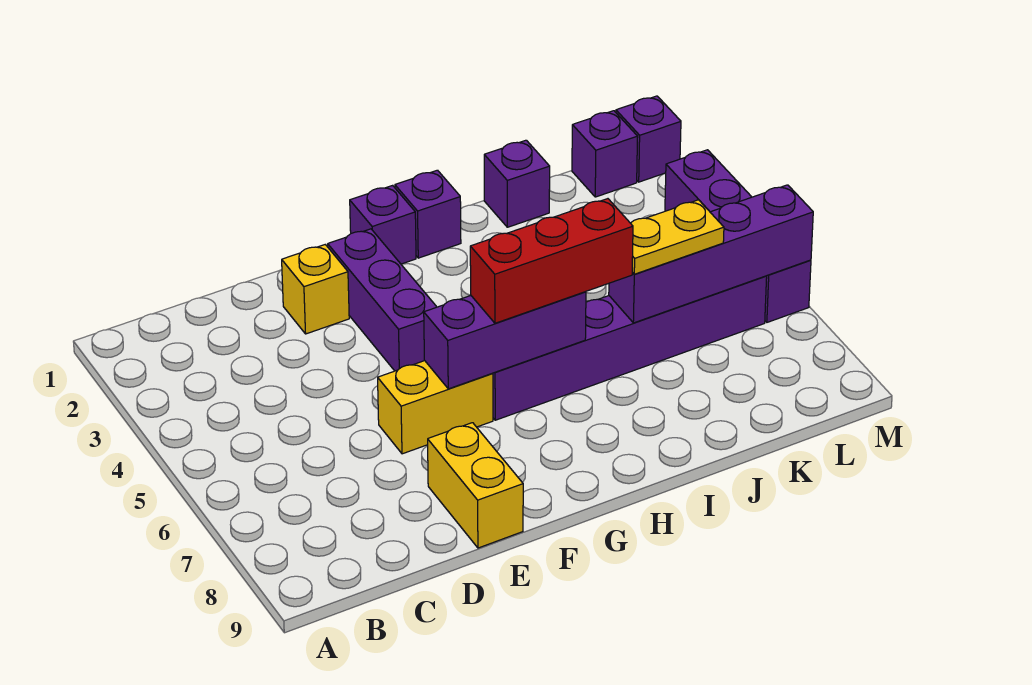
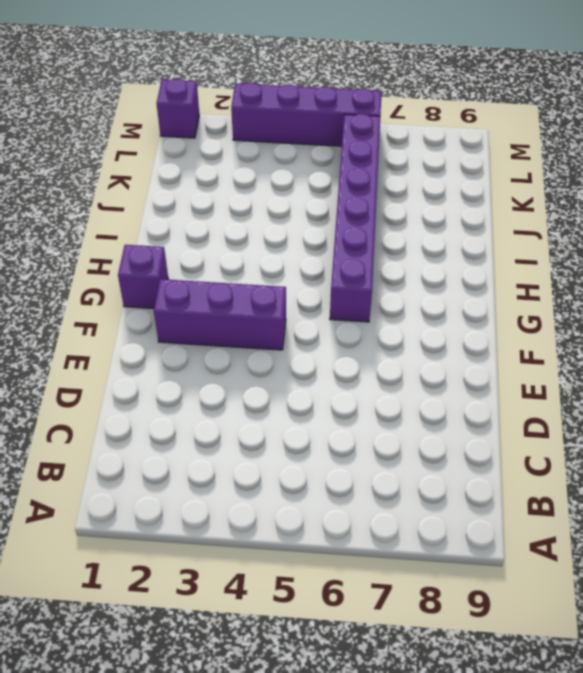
none -> yellow 1x1 brick [282,245,349,334]
none -> yellow 1x2 brick [378,361,493,454]
none -> yellow 1x2 brick [428,423,523,548]

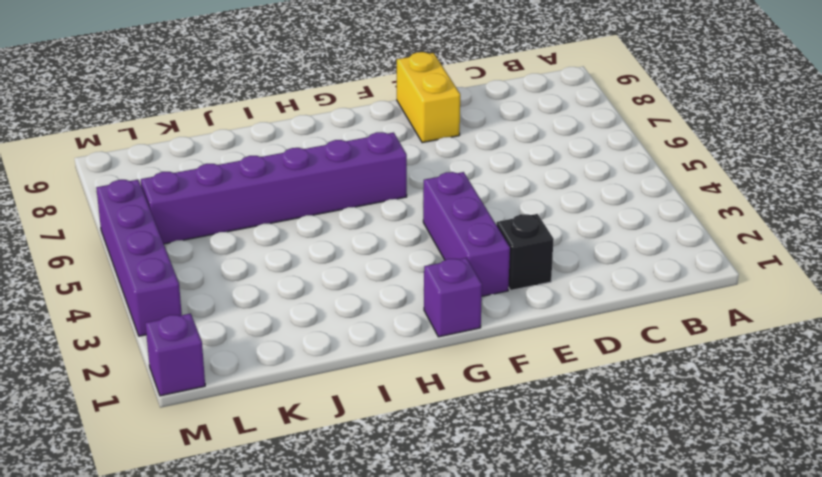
black 1x1 brick [497,214,554,290] -> yellow 1x1 brick [282,245,349,334]
none -> yellow 1x2 brick [378,361,493,454]
none -> purple 1x1 brick [395,170,461,258]
none -> purple 1x1 brick [484,140,550,227]

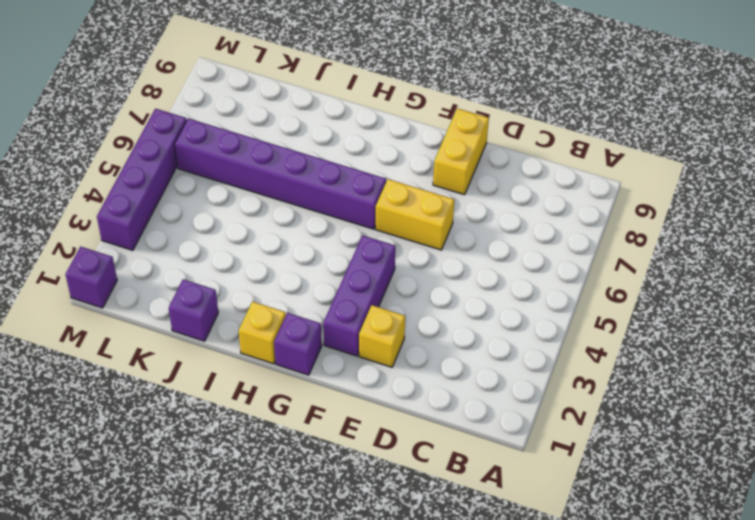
yellow 1x1 brick [239,302,286,364] -> purple 1x1 brick [395,170,461,258]
none -> purple 1x1 brick [572,111,638,197]
none -> purple 1x3 brick [424,292,586,389]
none -> purple 1x4 brick [609,185,813,323]

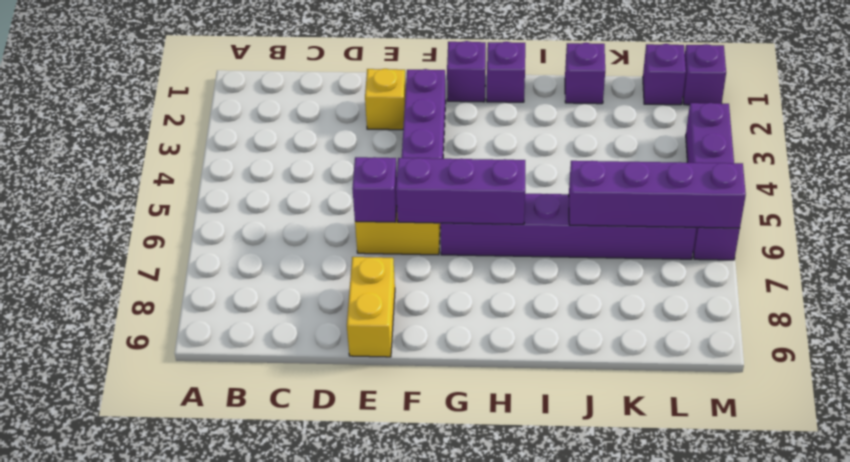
purple 1x1 brick [352,157,397,222] -> none
none -> red 1x3 brick [470,199,633,323]
none -> yellow 1x2 plate [631,200,724,274]

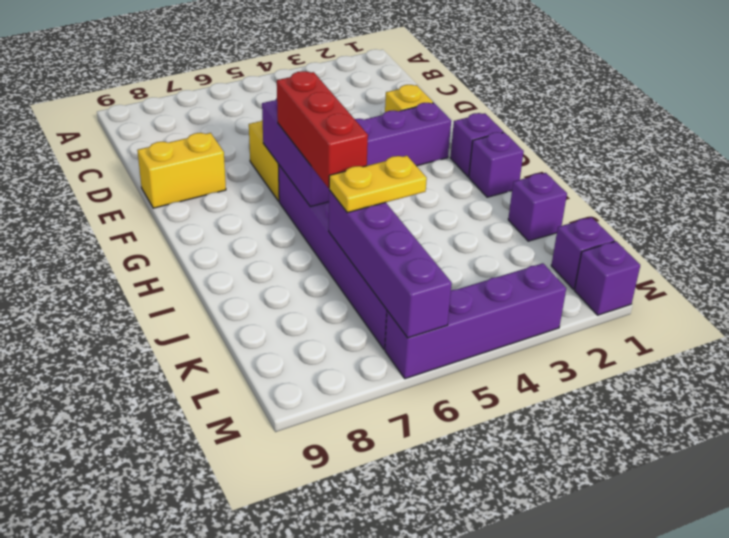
yellow 1x2 plate [329,156,427,213] -> yellow 1x2 plate turned to [631,200,724,274]

